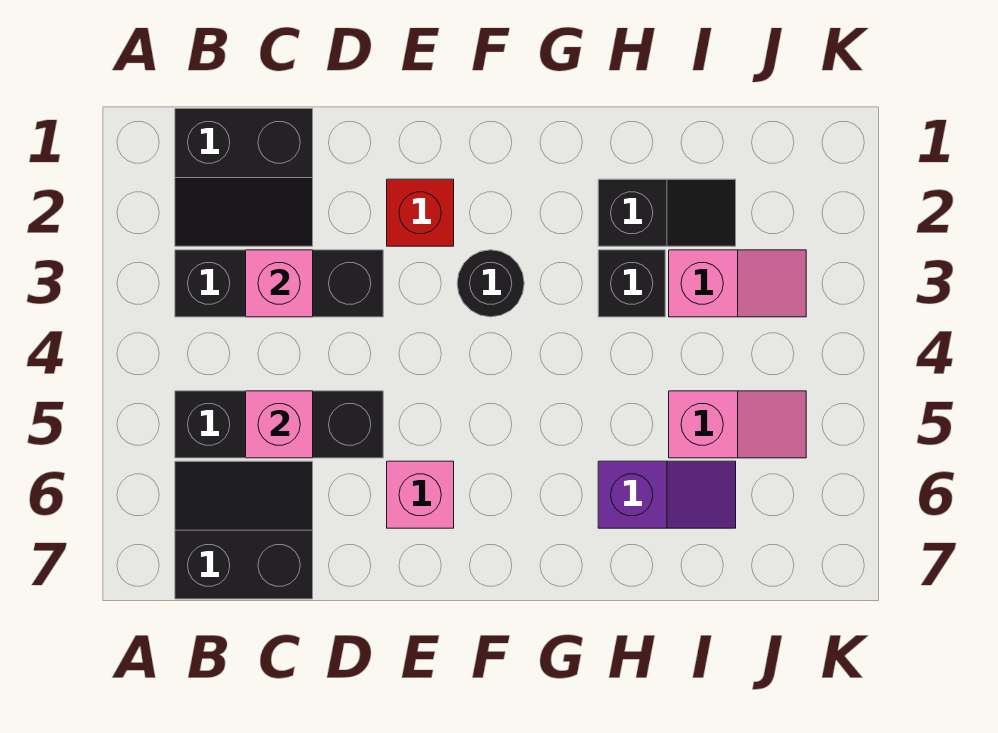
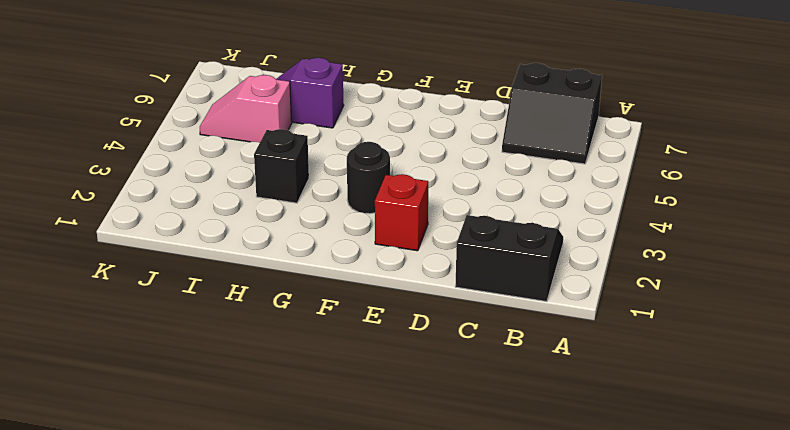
none -> black 1x3 brick [175,250,383,317]
none -> black 1x3 brick [175,391,383,458]
none -> pink 1x1 brick [387,461,454,528]

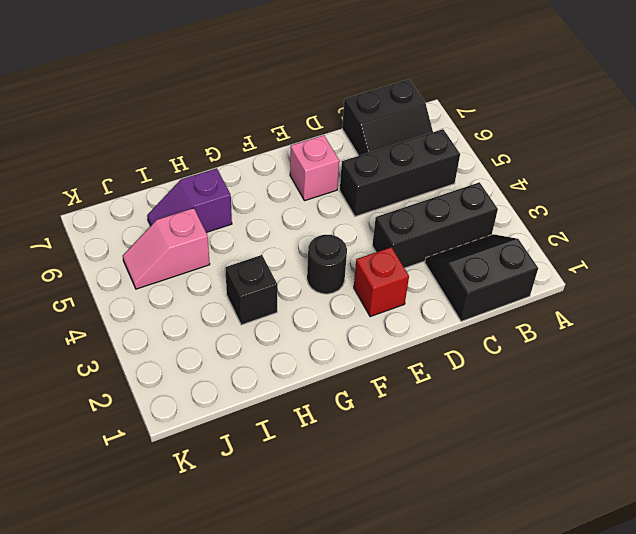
none -> black 1x2 slope [598,179,736,246]
none -> pink 1x2 slope [669,250,806,317]
none -> pink 1x1 brick [246,250,313,317]

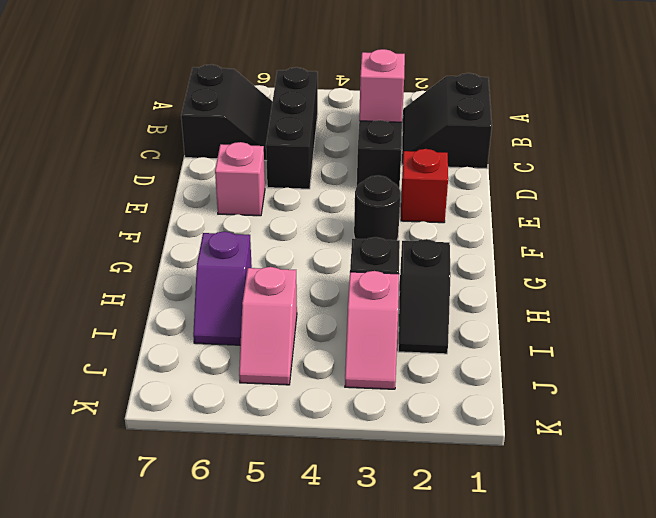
none -> pink 1x1 brick [246,391,313,458]

